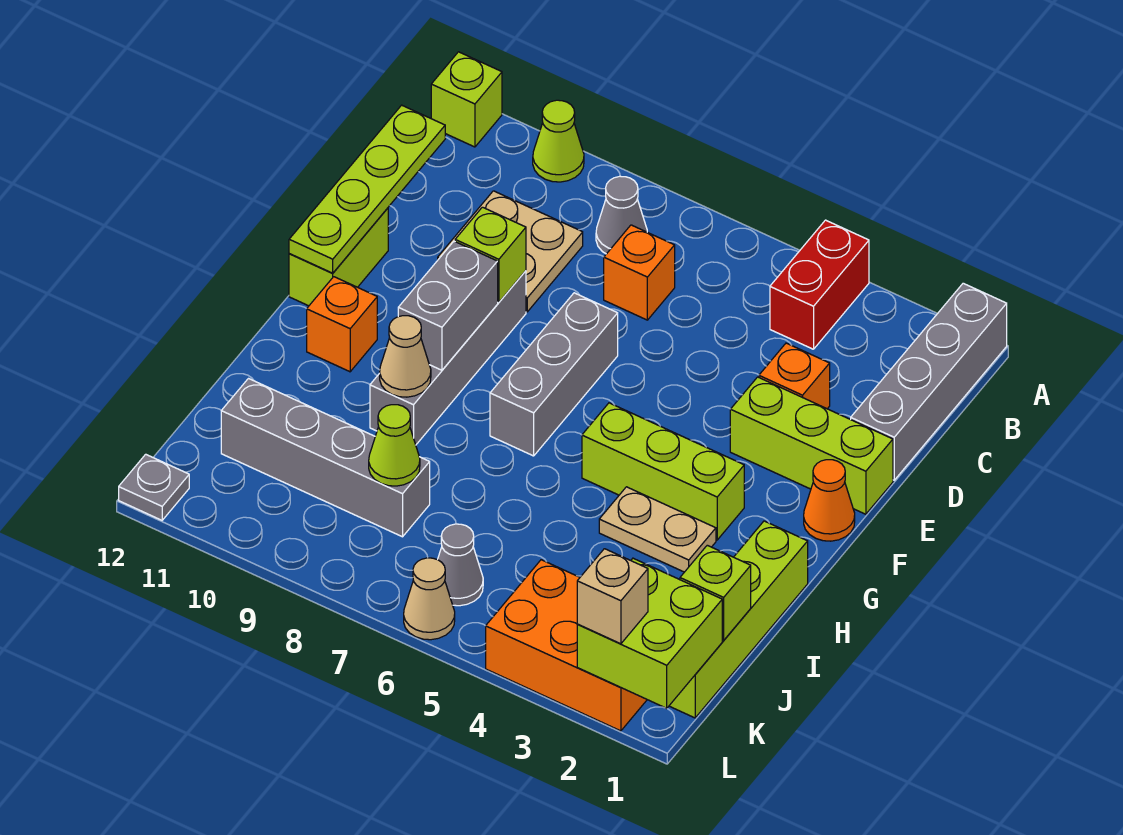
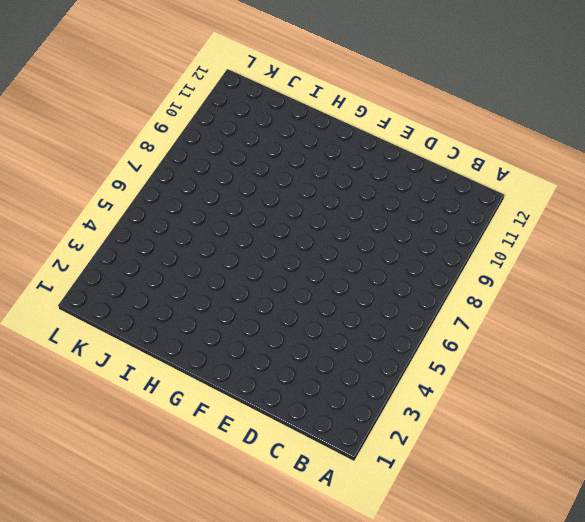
none -> grey 1x4 brick [851,283,1007,480]
none -> red 1x2 brick [770,220,869,349]
none -> lime 1x1 cone [533,100,584,182]
none -> lime 1x1 brick [431,52,502,147]

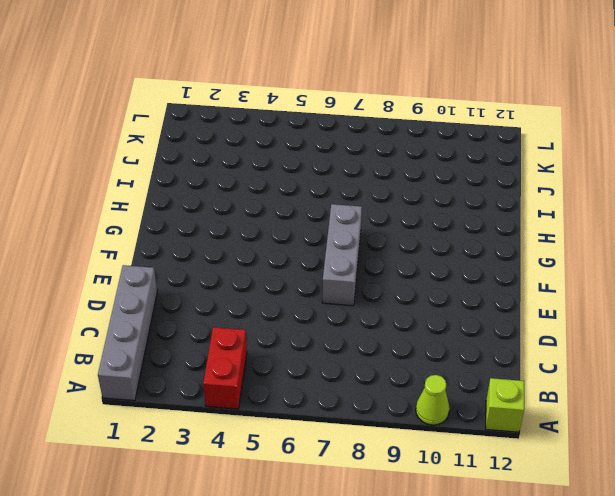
none -> grey 1x1 cone [596,176,647,254]
none -> orange 1x1 brick [604,225,675,320]
none -> tan 2x2 plate [438,191,583,312]
none -> orange 1x1 brick [759,343,830,409]

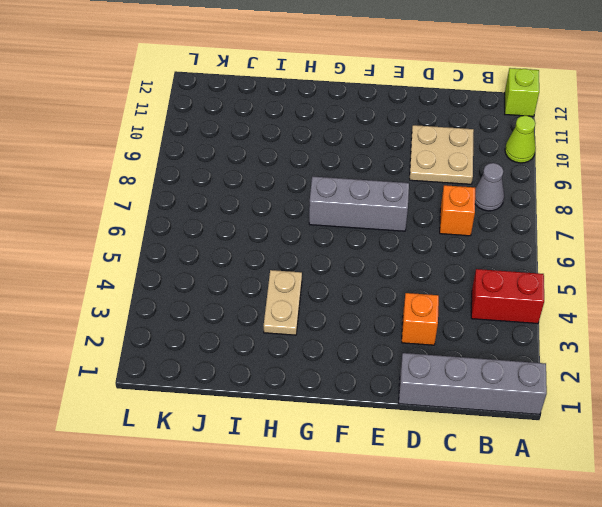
none -> lime 1x3 brick [730,377,893,514]
none -> grey 1x4 brick [370,271,526,445]
none -> lime 1x2 brick [289,208,388,306]
none -> orange 1x1 cone [804,460,855,541]

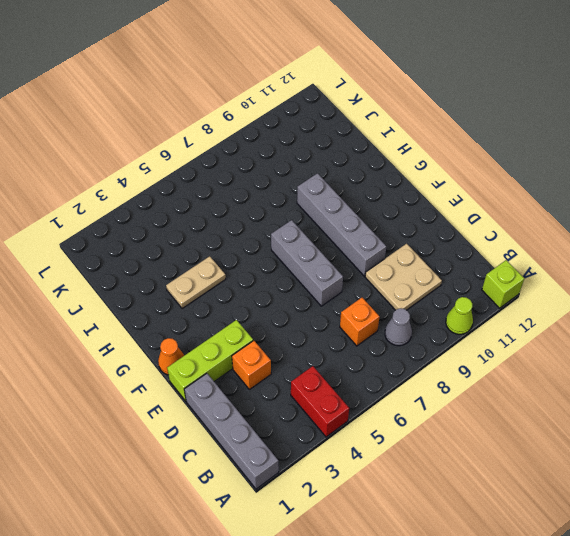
none -> lime 1x2 brick [289,208,388,306]
none -> lime 1x3 brick [582,403,744,540]
none -> orange 1x1 brick [307,277,377,372]
none -> lime 1x4 brick [669,521,808,718]

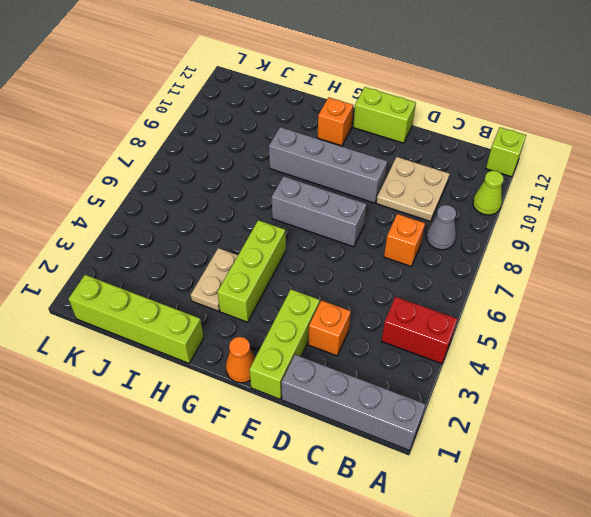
none -> grey 1x4 brick [221,379,430,537]
none -> orange 2x3 brick [486,560,647,731]
none -> grey 1x1 cone [438,524,483,606]
none -> tan 1x1 cone [404,558,455,640]

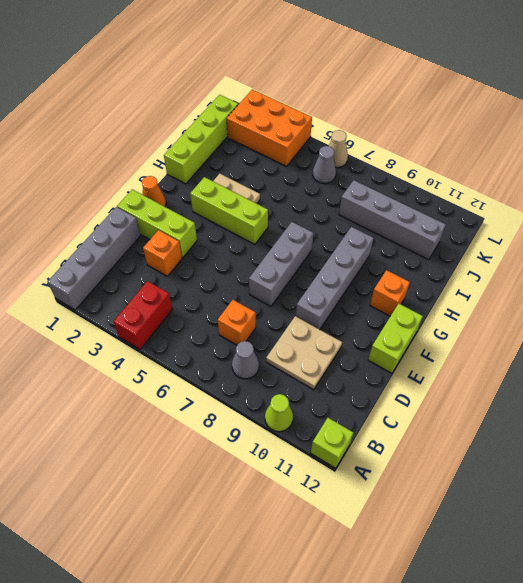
none -> grey 1x1 plate [119,454,189,520]
none -> lime 1x4 plate [289,105,445,273]
none -> lime 1x1 brick [455,207,526,302]
none -> grey 1x2 brick [398,241,498,370]

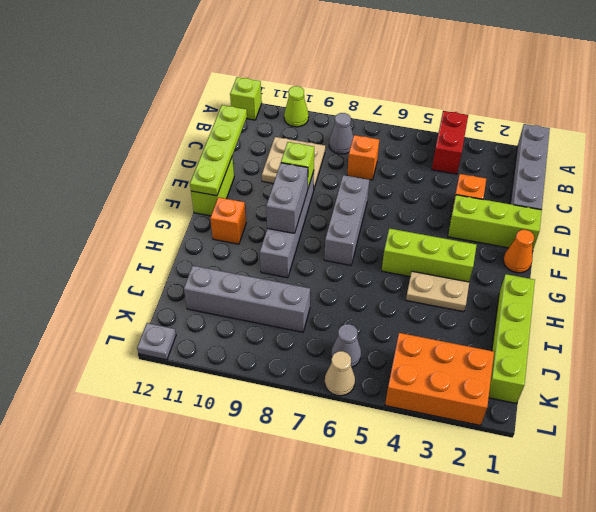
none -> tan 1x1 cone [380,316,431,397]
none -> lime 1x1 brick [680,545,751,640]
none -> lime 1x1 cone [369,405,420,486]
none -> lime 2x2 brick [577,558,722,708]

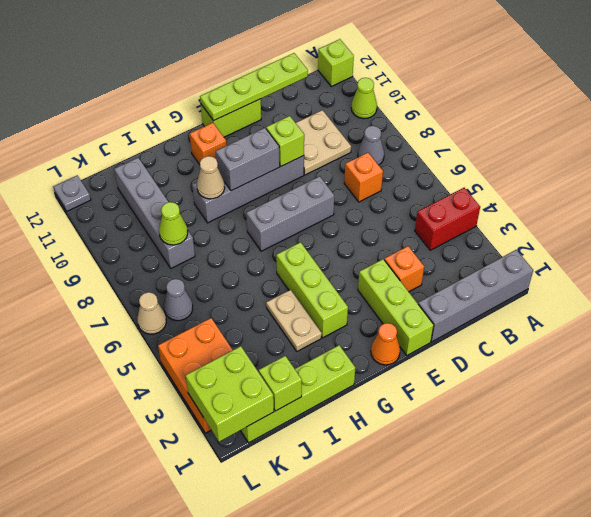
none -> tan 1x1 brick [577,549,648,644]

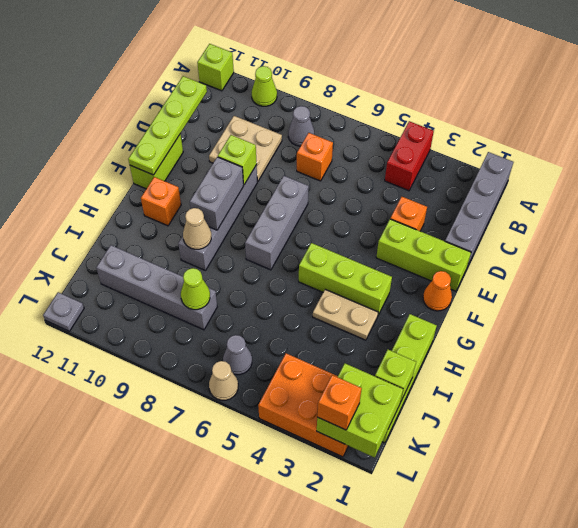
orange 1x1 brick [317,375,362,430] -> tan 1x1 brick [577,549,648,644]

